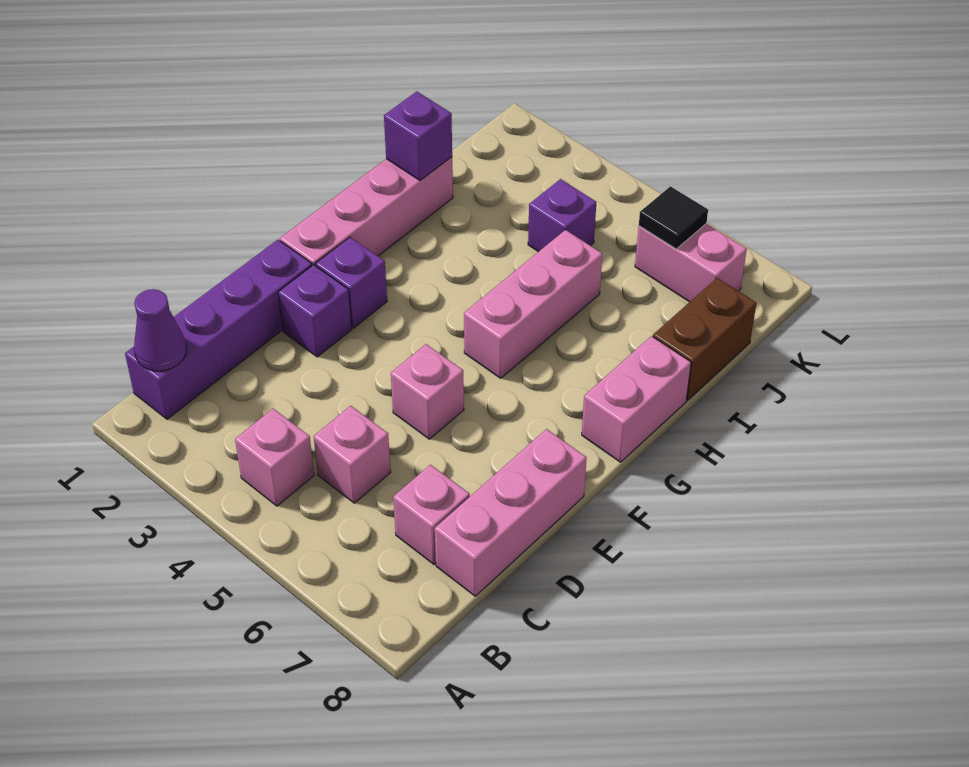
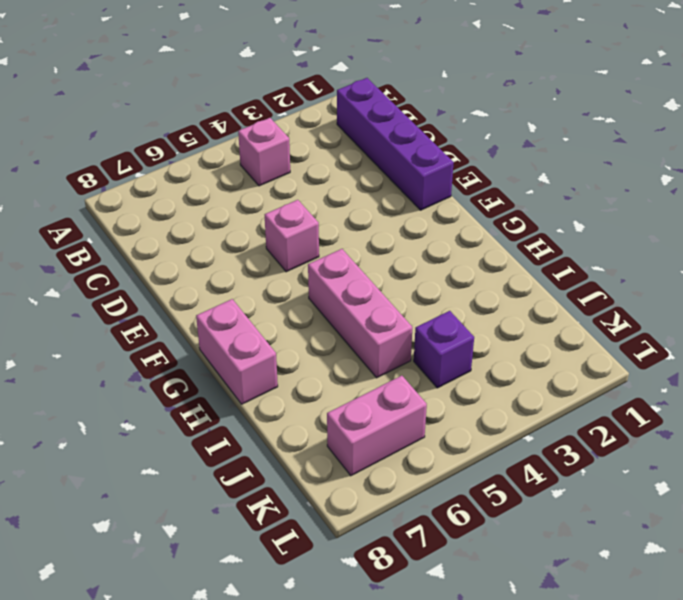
none -> pink 1x1 brick [314,406,391,503]
none -> pink 1x1 brick [393,465,470,564]
none -> pink 1x3 brick [435,429,587,596]

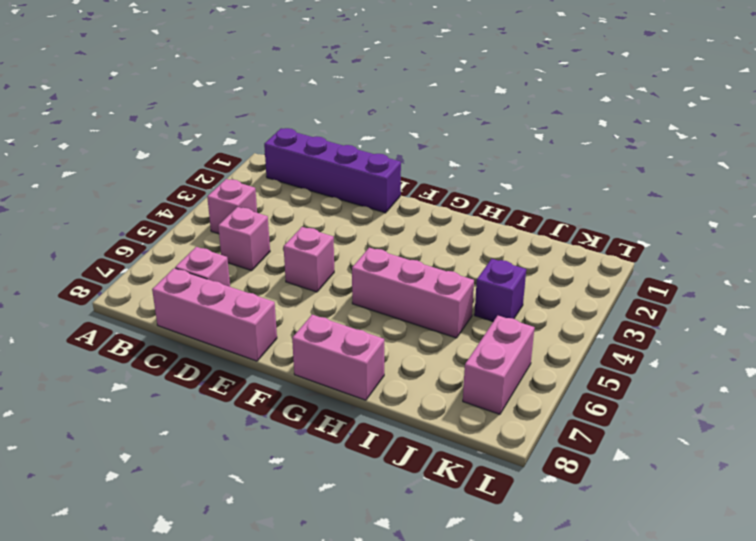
none -> purple 1x1 brick [278,265,352,357]
none -> pink 1x4 brick [280,157,453,266]
none -> purple 1x1 brick [316,237,387,328]

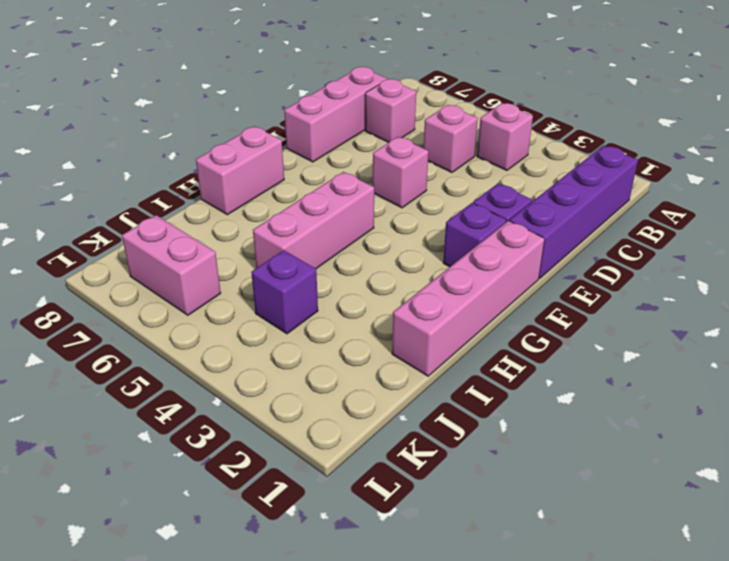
none -> brown 1x2 brick [653,278,756,400]
none -> purple 1x1 cone [134,289,186,371]
none -> purple 1x1 brick [384,92,452,180]

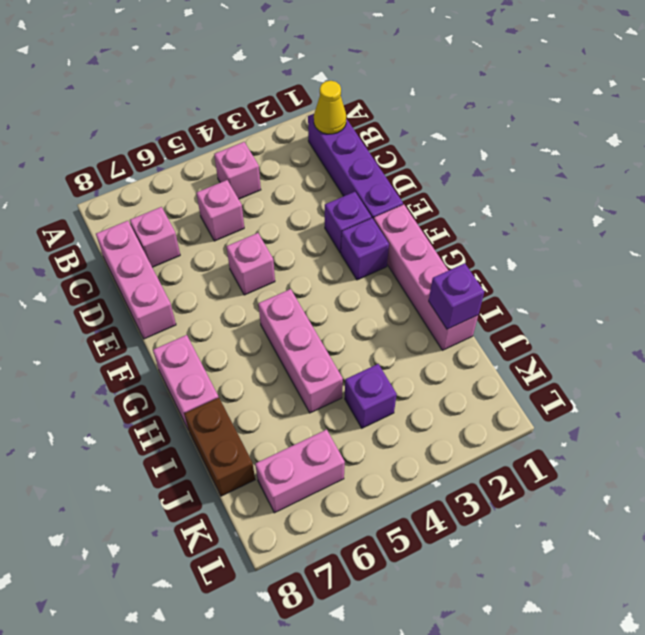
yellow 1x1 cone [314,81,346,134] -> purple 1x1 cone [134,289,186,371]
none -> black 1x1 tile [639,186,708,249]

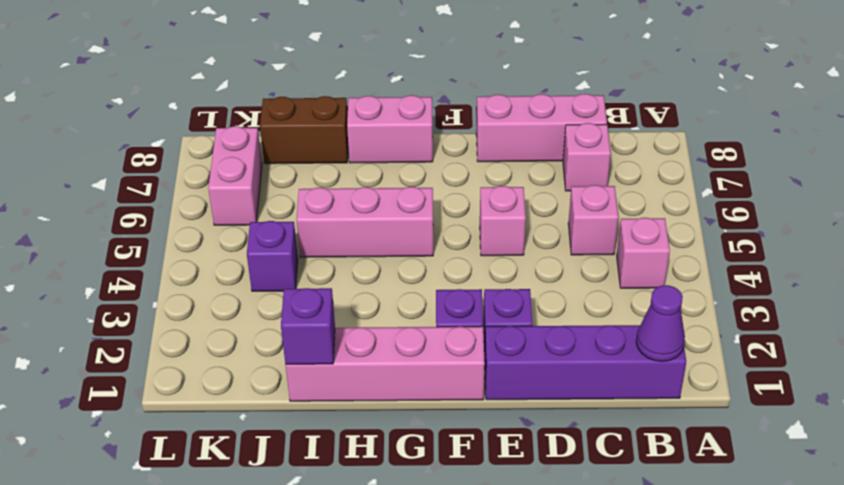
none -> black 1x1 tile [639,186,708,249]

